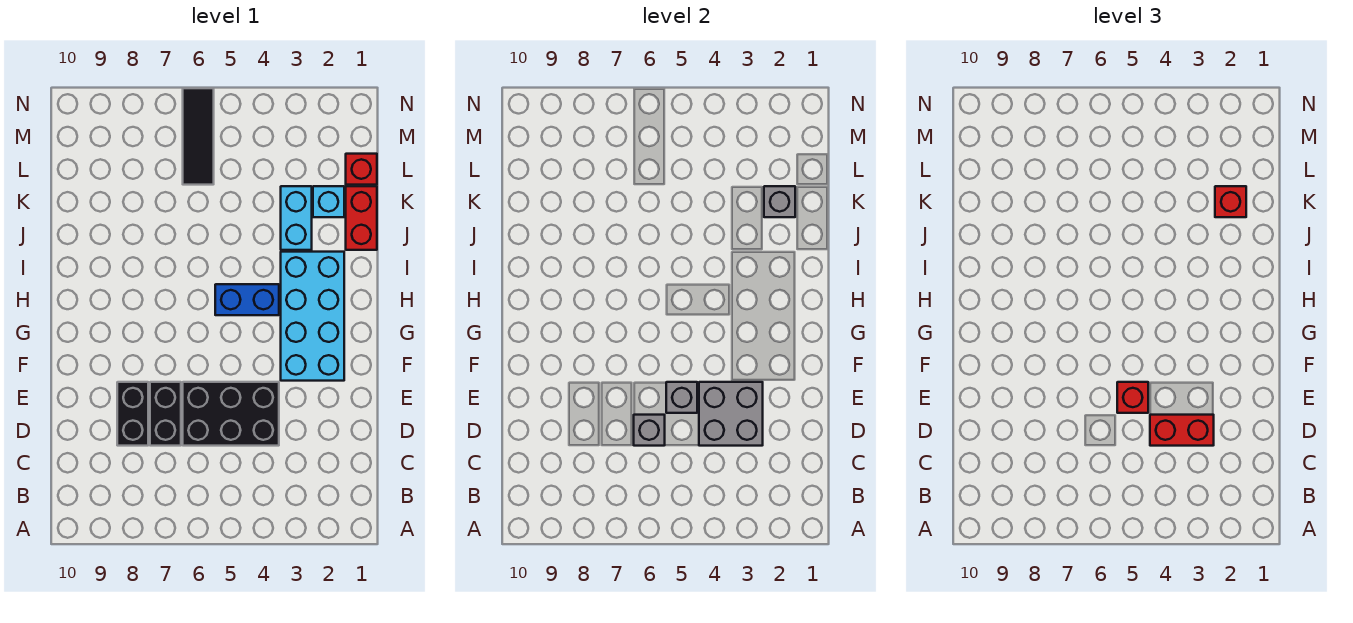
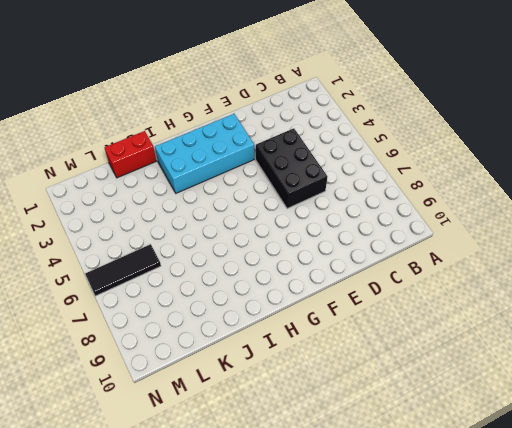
none -> black 1x2 brick [150,382,181,446]
none -> black 1x2 brick [117,382,148,446]
none -> blue 1x2 brick [215,284,279,315]

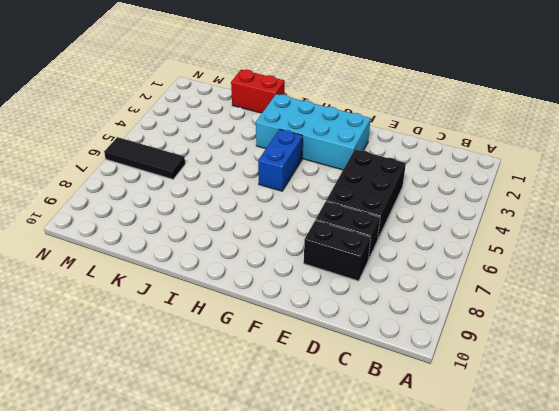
none -> cyan 1x2 brick [281,186,312,250]
none -> cyan 1x1 brick [313,186,344,217]
none -> red 1x1 brick [346,154,377,185]

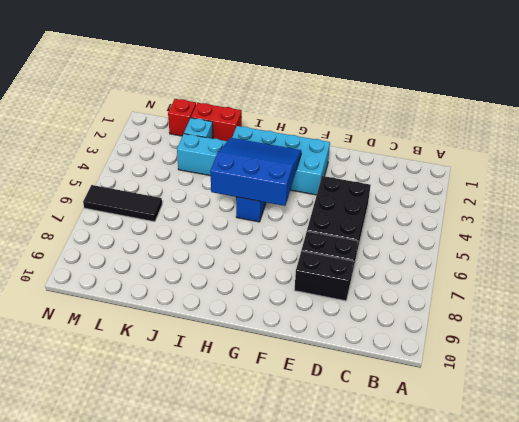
blue 3x3 slope [210,138,301,206] -> none
none -> grey 2x2 brick [699,382,763,446]
none -> grey 1x1 brick [634,415,665,446]
none -> grey 1x1 brick [666,382,697,413]

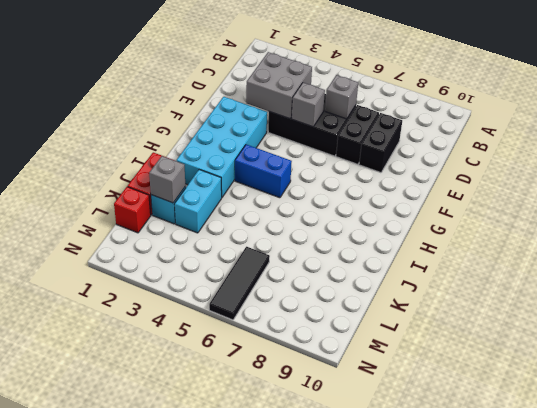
none -> red 1x2 brick [1150,415,1214,446]
none -> red 1x1 brick [1117,382,1148,413]
none -> red 1x1 brick [1215,186,1246,217]

